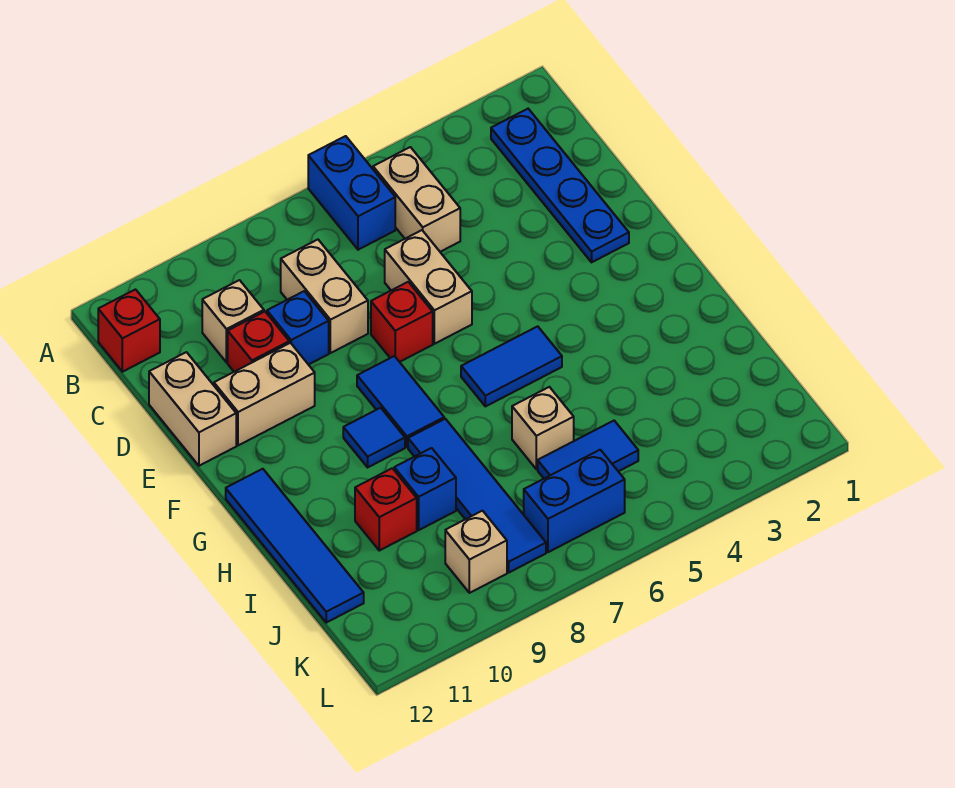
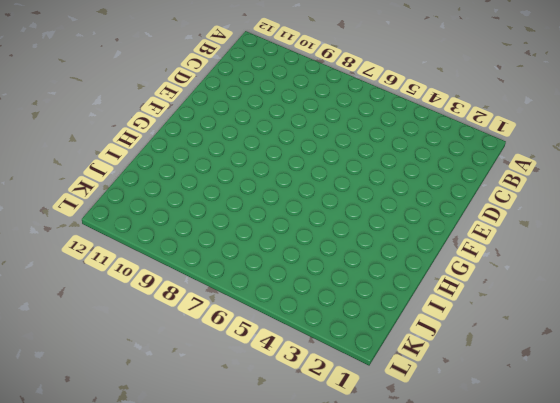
none -> blue 1x2 brick [308,136,395,250]
none -> blue 1x4 plate [491,109,629,262]
none -> tan 1x2 brick [373,147,460,252]

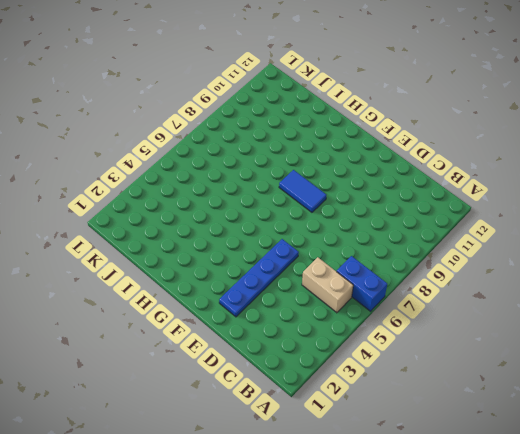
blue 1x4 plate [219,239,299,317] -> blue 1x4 plate turned to [491,109,629,262]
none -> red 1x1 brick [98,289,160,372]
none -> tan 1x2 brick [281,240,368,353]
none -> tan 1x1 brick [202,280,264,362]

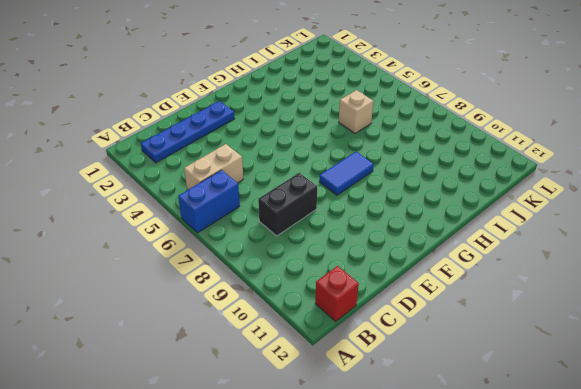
black 1x2 brick [258,173,317,236] -> tan 1x2 brick [281,240,368,353]
none -> tan 1x1 brick [202,280,264,362]
none -> tan 1x2 brick [385,230,472,344]
none -> blue 1x1 brick [267,291,329,365]

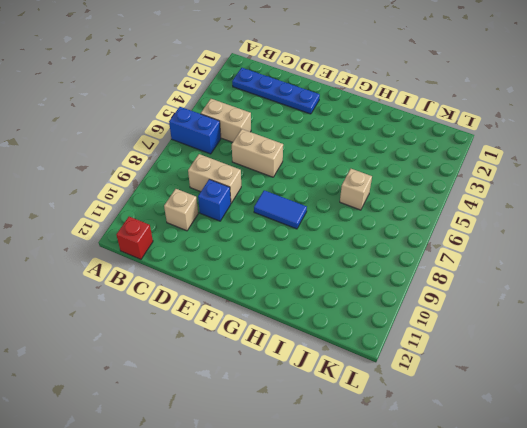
none -> red 1x1 brick [228,312,289,372]
none -> tan 1x2 brick [149,352,236,466]
none -> red 1x1 brick [371,282,433,362]

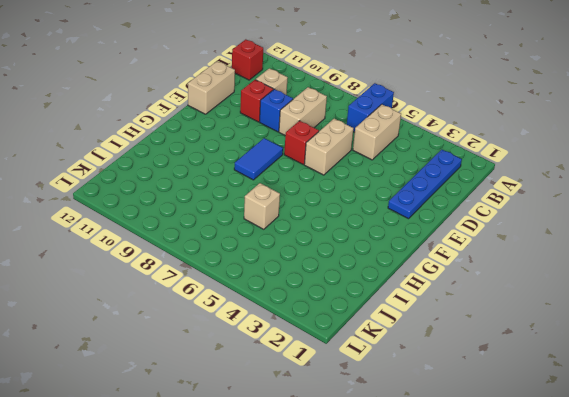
none -> tan 1x2 brick [214,343,315,445]
none -> blue 1x2 tile [461,326,562,406]
none -> blue 1x1 tile [343,408,405,467]

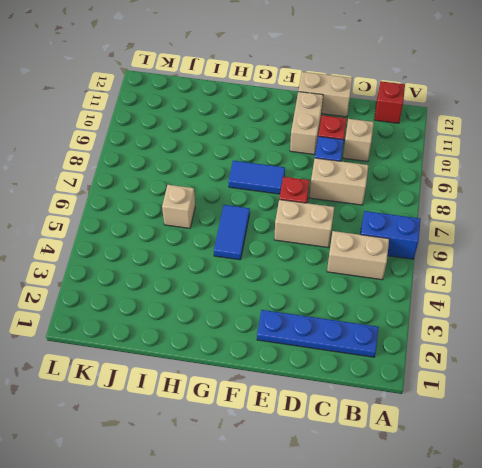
none -> blue 1x1 tile [343,408,405,467]
none -> blue 1x4 tile [226,469,364,623]
none -> blue 1x4 tile [408,419,546,572]

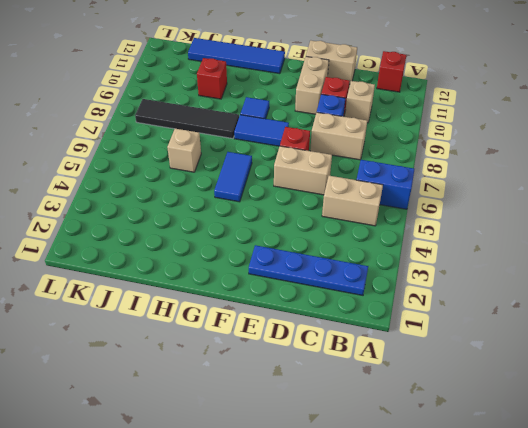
black 1x4 tile [135,99,239,139] -> blue 1x4 tile [408,419,546,572]
none -> blue 1x1 brick [394,448,456,530]
none -> blue 1x2 tile [538,421,638,478]
none -> blue 1x2 brick [524,450,625,552]

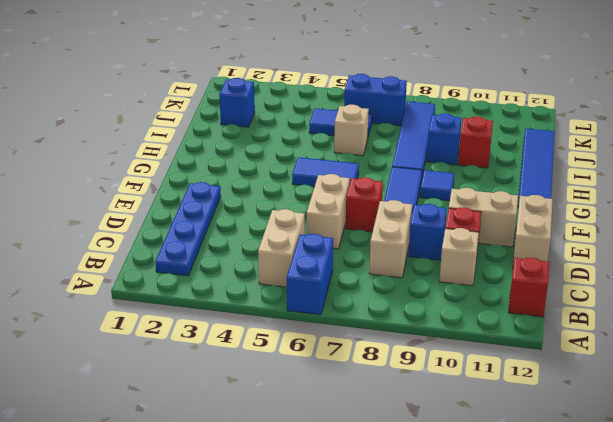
blue 1x1 brick [219,78,255,127] -> none
none -> tan 1x1 brick [445,511,507,593]

